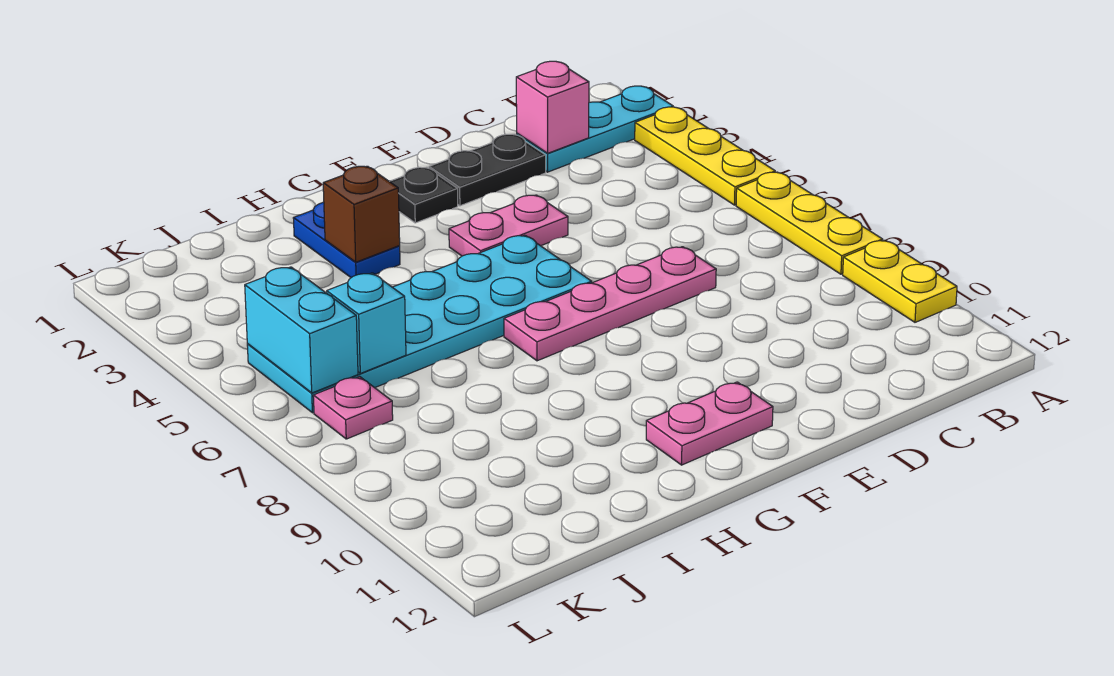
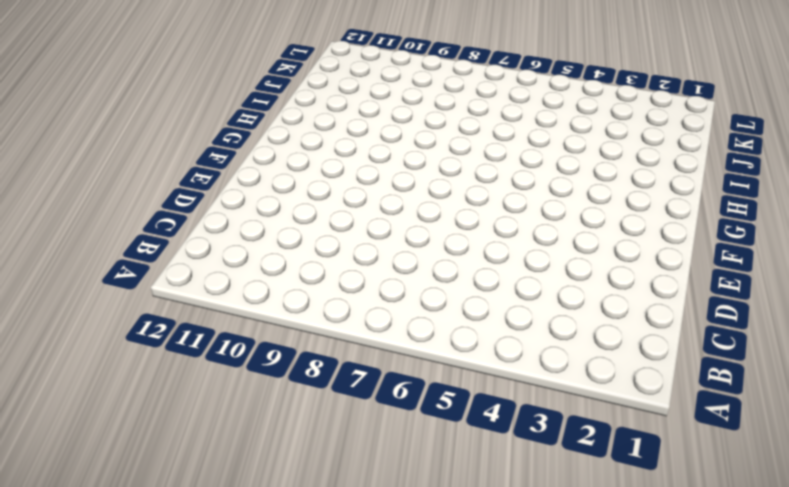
none -> cyan 1x3 plate [517,86,673,172]
none -> yellow 1x3 plate [635,107,775,205]
none -> yellow 1x3 plate [736,172,883,274]

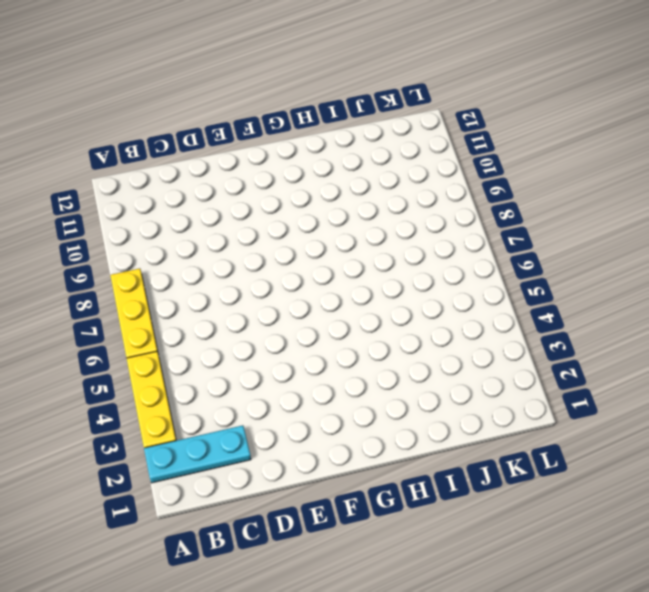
none -> yellow 1x2 plate [843,240,957,322]
none -> black 1x2 plate [429,134,546,206]
none -> pink 1x4 plate [504,247,716,361]

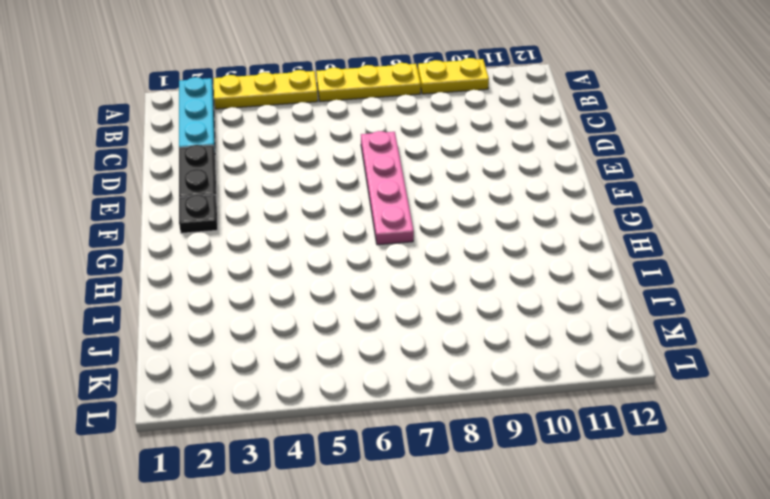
none -> pink 1x2 plate [449,195,568,256]
none -> cyan 2x6 plate [247,235,592,413]
none -> pink 1x2 plate [646,382,773,465]

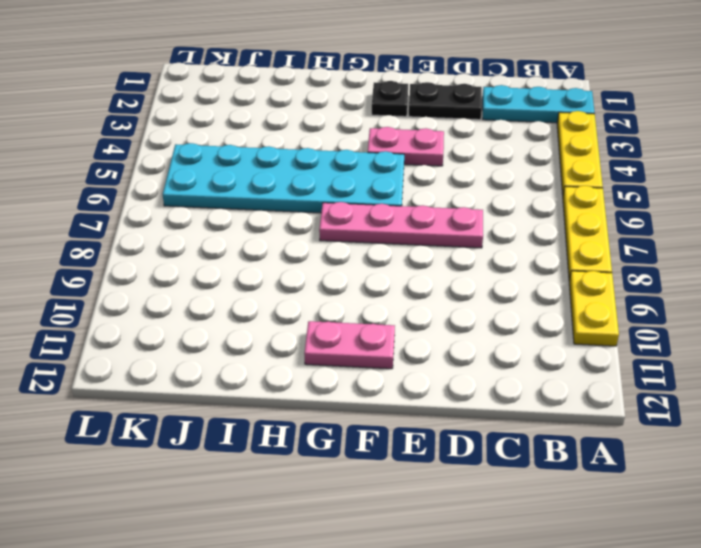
none -> blue 1x2 plate [293,202,400,278]
none -> pink 1x1 plate [313,376,393,439]
none -> pink 1x1 brick [516,61,589,153]

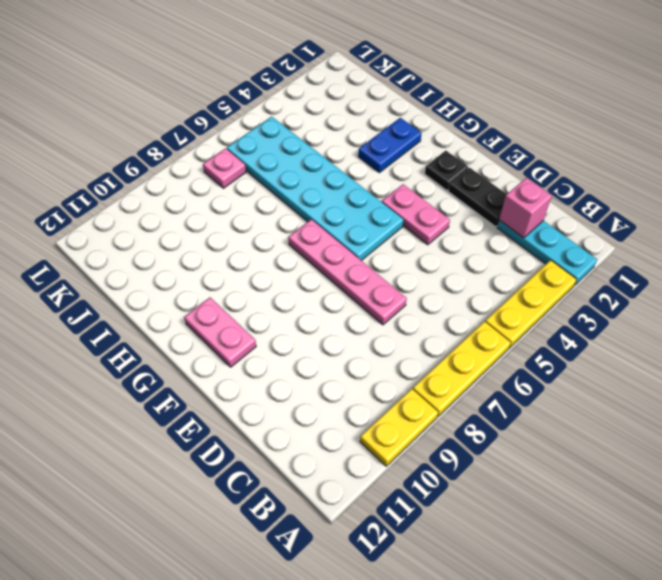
none -> brown 1x1 brick [323,166,400,262]
none -> cyan 1x1 brick [327,273,406,373]
none -> cyan 1x2 brick [245,267,358,393]

